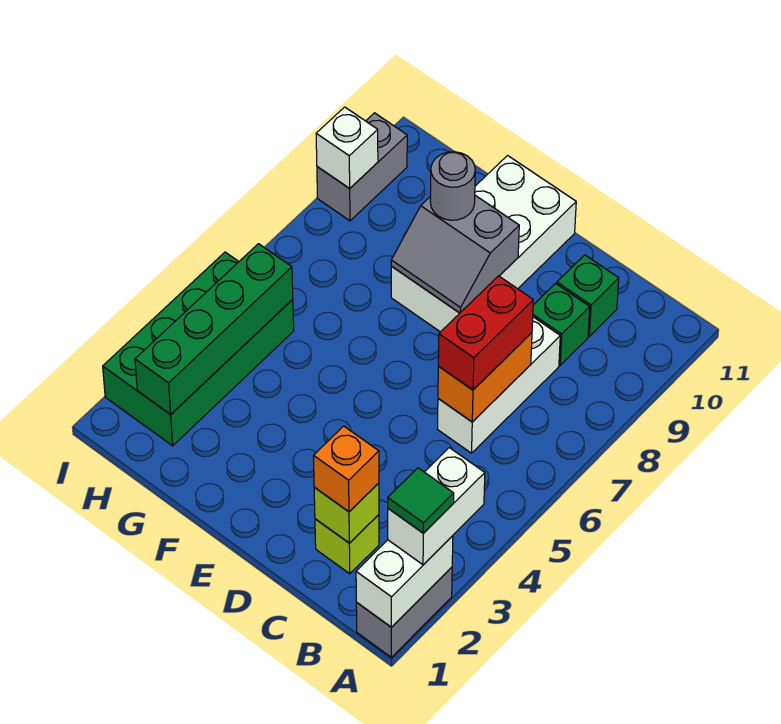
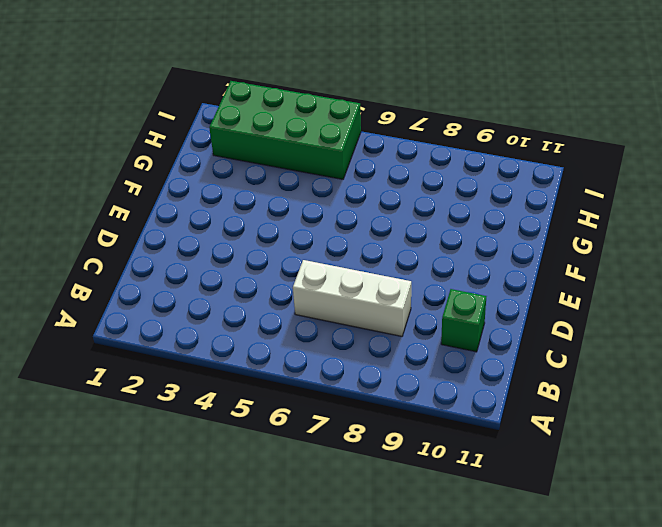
none -> grey 1x2 brick [356,567,452,657]
none -> lime 1x1 brick [315,515,379,574]
none -> green 1x1 brick [533,284,590,365]

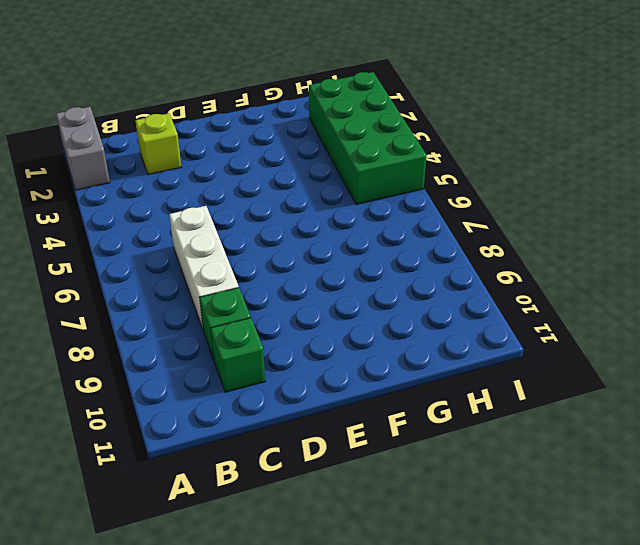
none -> white 2x4 brick [391,156,576,332]
none -> grey 1x2 brick [317,113,407,221]
none -> white 1x2 brick [356,536,453,627]

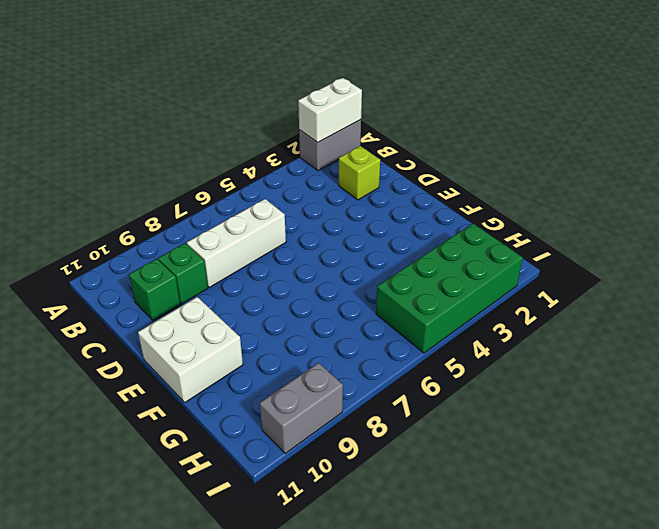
white 2x2 brick [138,297,243,402] -> white 2x4 brick [391,156,576,332]
none -> lime 1x1 brick [314,483,379,543]
none -> orange 1x2 brick [438,333,532,422]
none -> grey 2x2 slope [391,195,519,313]

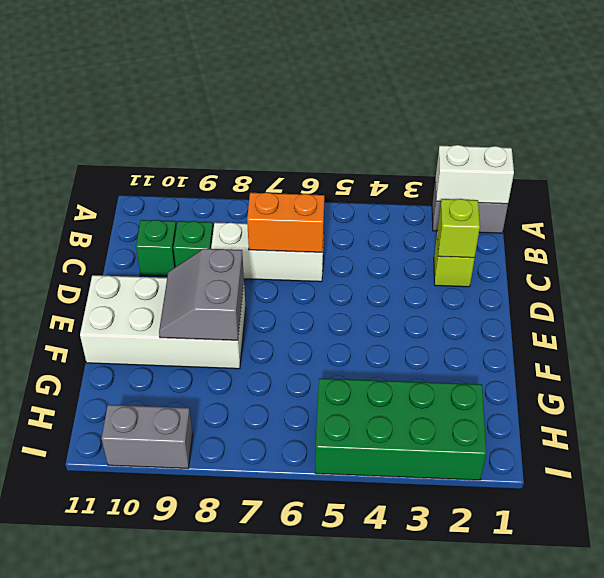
grey 2x2 slope [159,249,244,340] -> grey 2x2 slope turned to [391,195,519,313]
none -> green 1x4 brick [135,244,293,415]
none -> white 1x1 brick [316,107,378,188]
none -> white 1x2 brick [388,448,485,565]

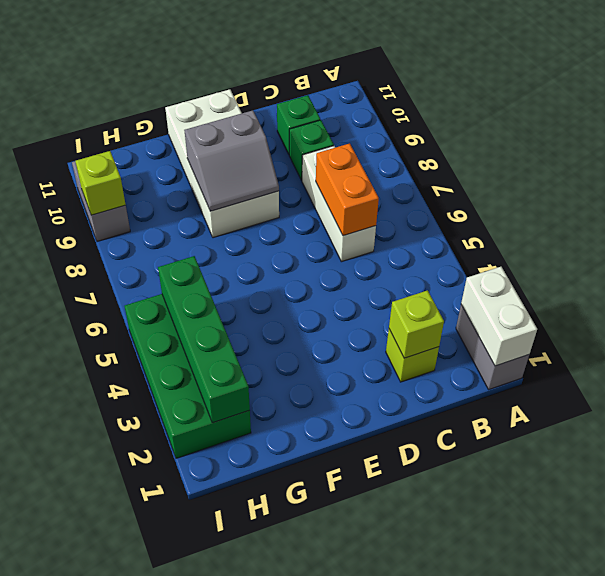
lime 1x1 brick [75,151,126,215] -> white 1x1 brick [316,107,378,188]
none -> white 1x2 brick [388,448,485,565]
none -> orange 1x1 brick [313,426,379,512]
none -> red 1x2 brick [438,276,533,390]

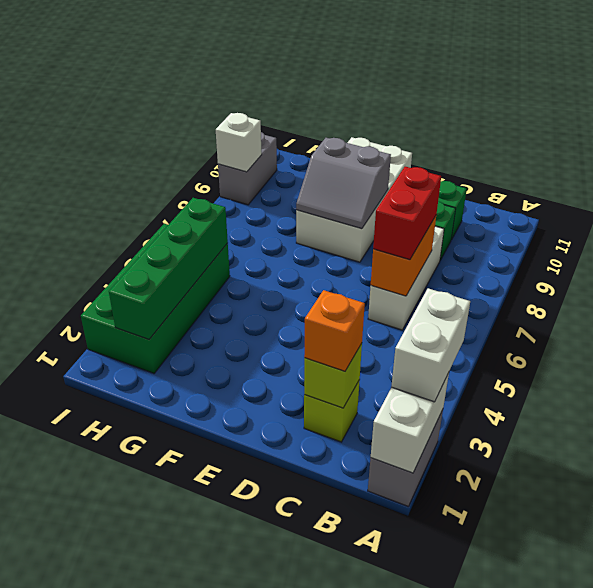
none -> grey 1x1 round brick [430,152,475,220]
none -> green 1x1 tile [388,468,454,533]

